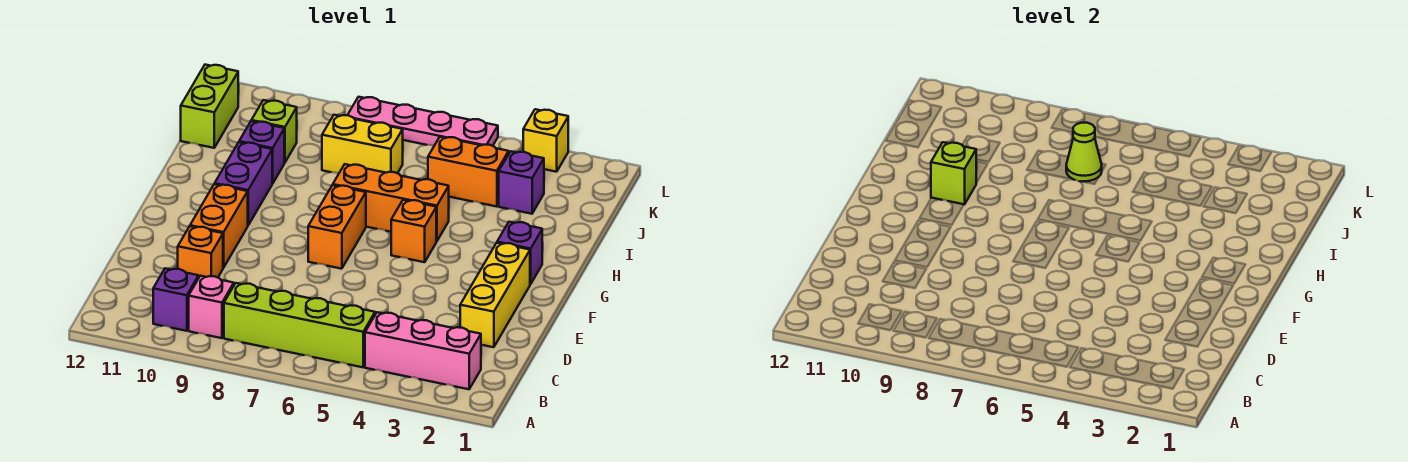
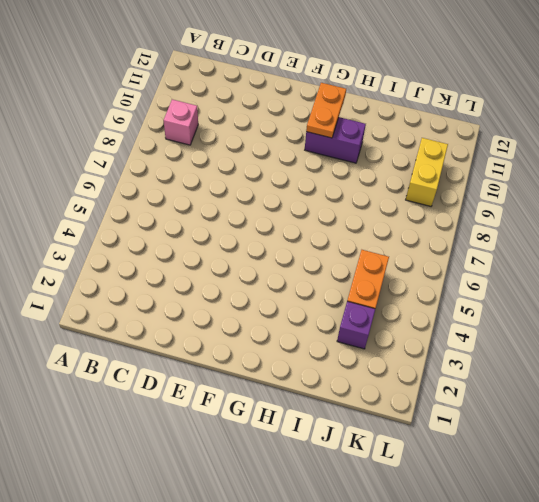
orange 1x2 plate [306,83,346,138] -> none
yellow 1x2 brick [406,138,448,206] -> yellow 1x2 brick moved to [322,115,403,174]
none -> pink 1x3 brick [365,312,481,389]
none -> lime 1x4 brick [224,283,375,367]
none -> purple 1x1 brick [153,268,199,331]

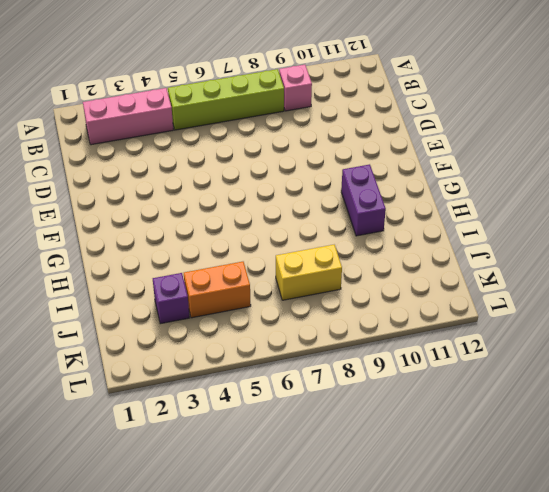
none -> purple 1x1 brick [153,268,199,331]
none -> yellow 1x3 brick [460,243,530,347]
none -> orange 1x1 brick [178,226,223,278]

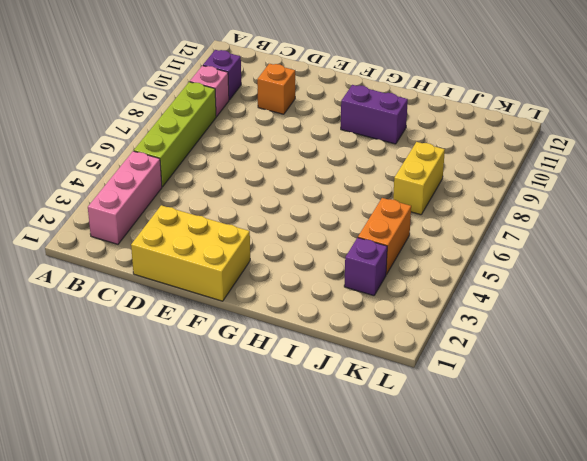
yellow 2x3 brick [131,205,250,301] -> yellow 1x3 brick [460,243,530,347]
none -> orange 1x2 brick [190,184,248,268]
none -> orange 1x2 brick [308,185,366,269]
none -> purple 1x1 brick [497,222,542,284]

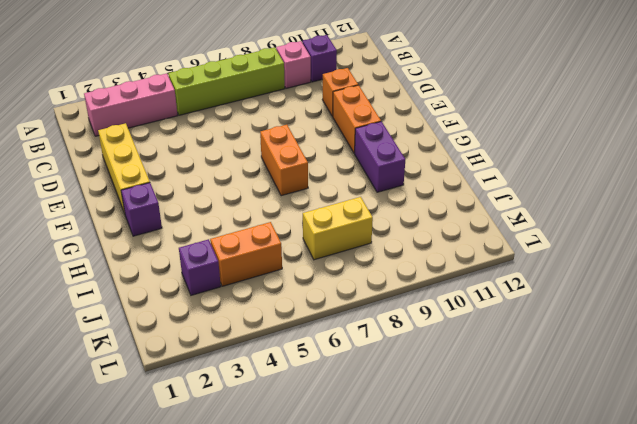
none -> orange 1x1 brick [391,200,436,262]
none -> orange 1x3 brick [333,164,449,241]
none -> purple 1x1 brick [239,121,284,183]

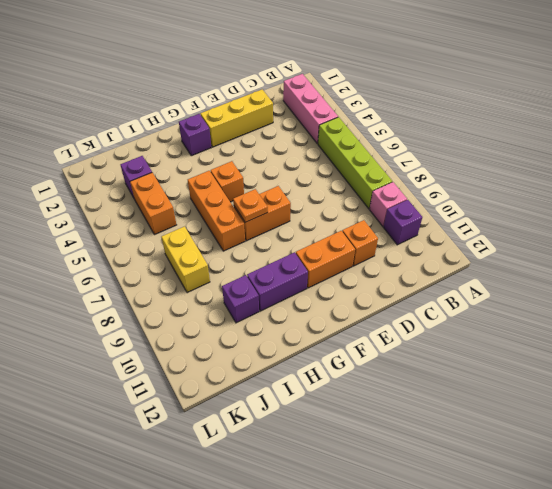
orange 1x1 plate [233,189,268,222] -> none
none -> lime 1x1 brick [251,100,297,163]
none -> lime 1x2 brick [181,65,238,148]
none -> yellow 1x1 brick [523,109,568,172]

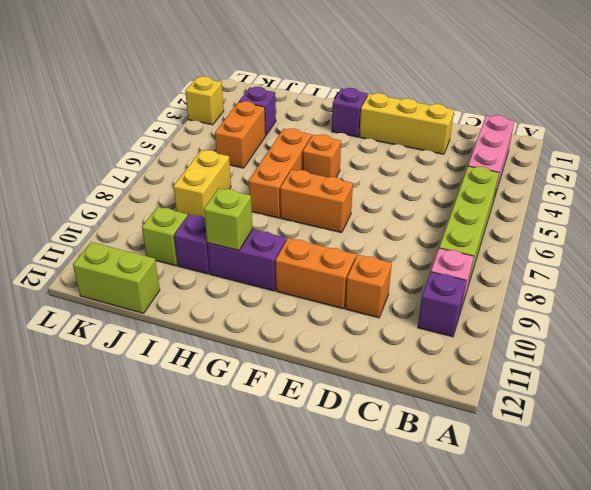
none -> pink 1x4 plate [348,97,498,146]
none -> lime 1x1 cone [1066,123,1102,182]

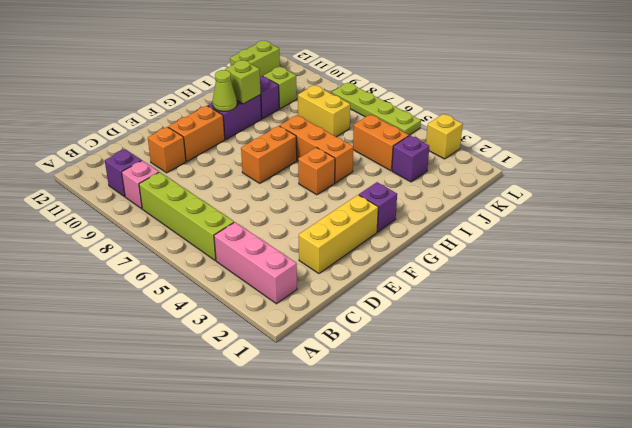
lime 1x1 cone [212,70,237,111] -> lime 1x1 cone moved to [1066,123,1102,182]
lime 1x4 plate [332,83,421,135] -> pink 1x4 plate [348,97,498,146]

